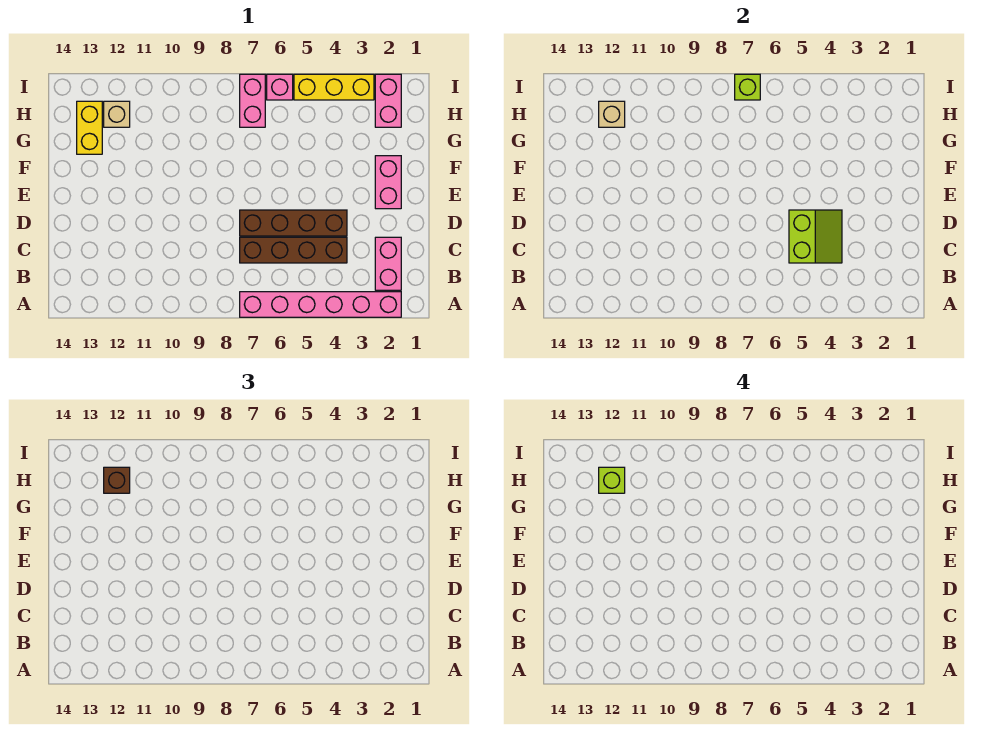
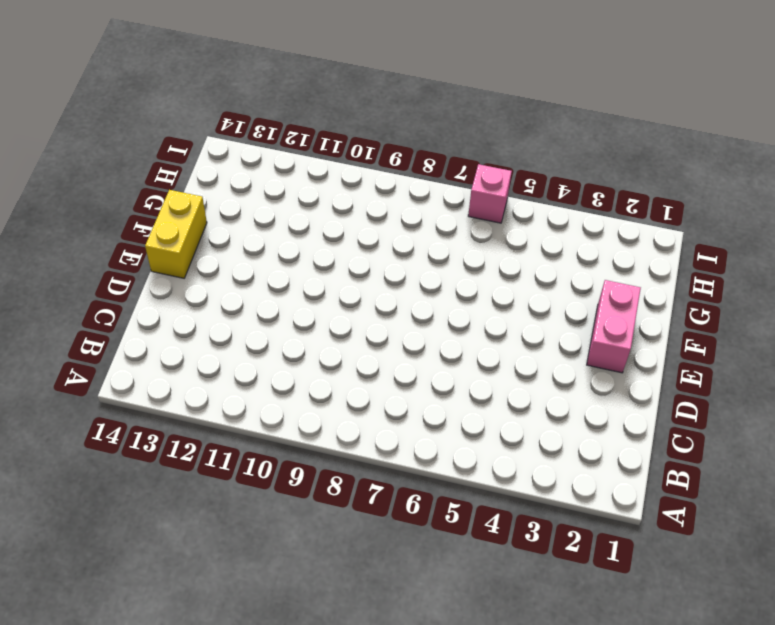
yellow 1x2 brick [145,190,207,278] -> yellow 1x2 brick moved to [77,101,102,154]
none -> pink 1x6 brick [240,292,401,317]
none -> pink 1x2 brick [375,237,401,290]
none -> brown 1x4 brick [240,237,347,263]

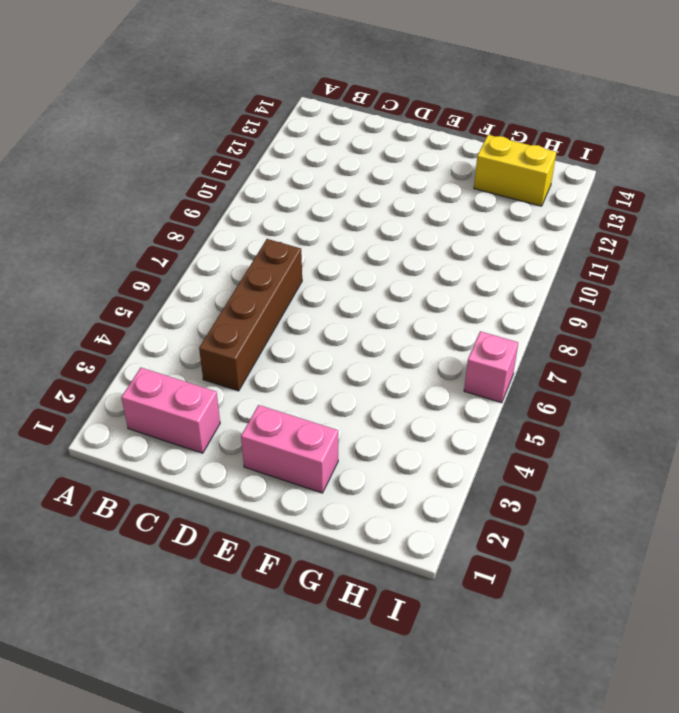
none -> pink 1x6 brick [240,292,401,317]
none -> brown 1x4 brick [240,210,347,236]
none -> pink 1x2 brick [375,74,401,127]

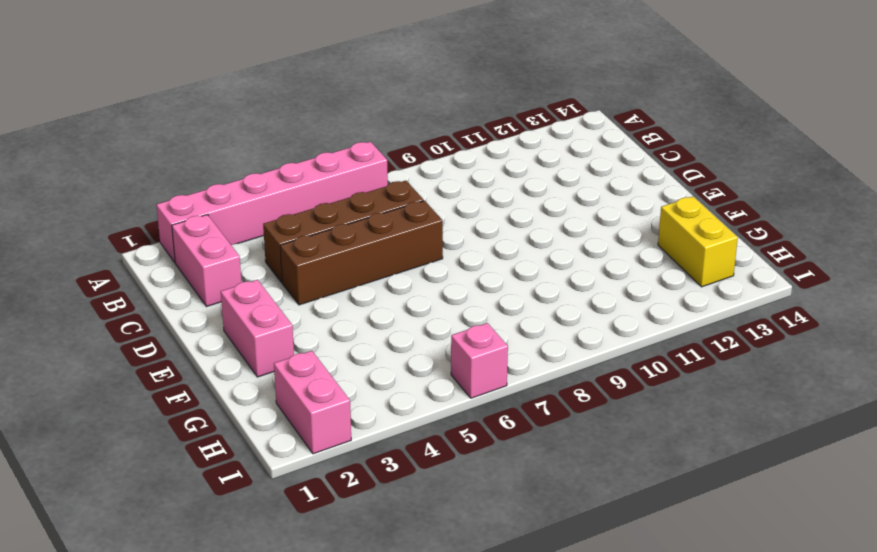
none -> pink 1x2 brick [240,74,265,127]
none -> tan 1x1 brick [104,101,130,127]
none -> yellow 1x3 brick [294,74,374,100]

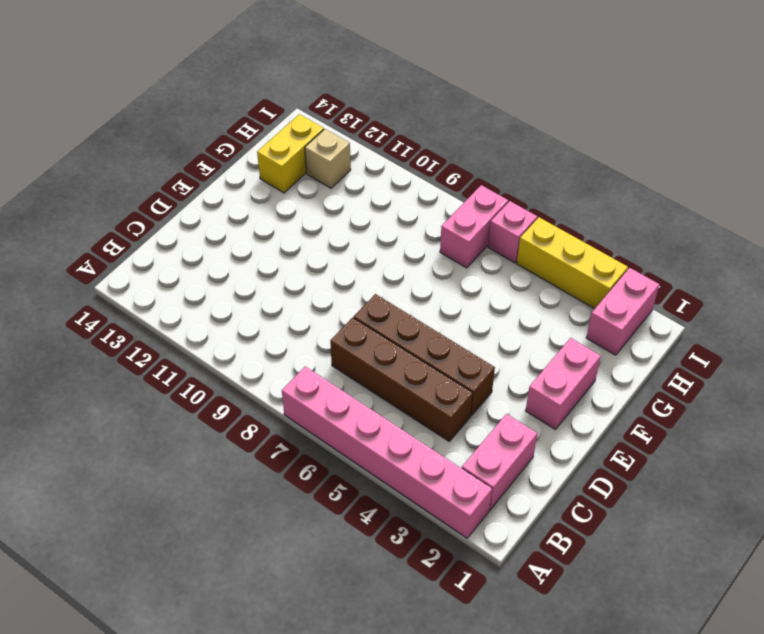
none -> lime 2x2 slope [789,210,842,263]
none -> tan 1x1 brick [599,101,625,127]
none -> lime 1x1 brick [735,74,760,100]

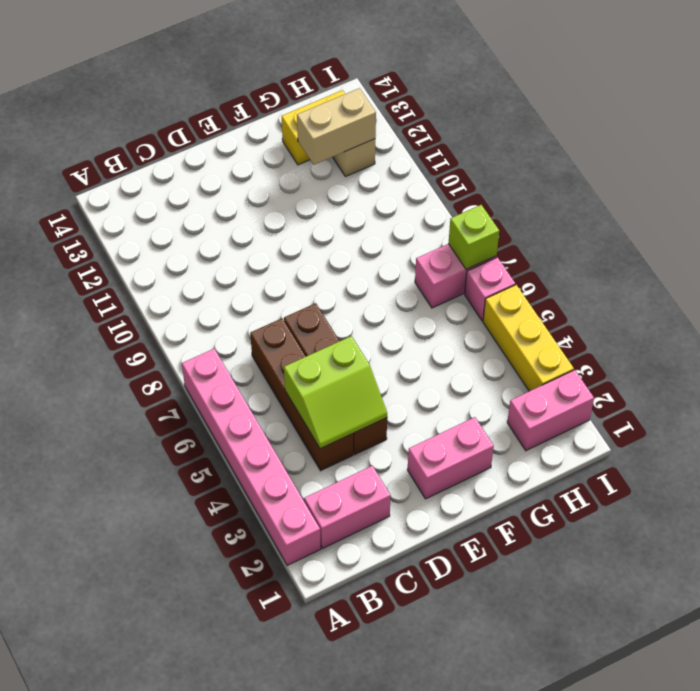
tan 1x2 brick [297,88,376,165] -> tan 1x1 brick [599,101,625,127]
none -> brown 1x1 brick [104,467,130,493]
none -> lime 1x1 brick [599,467,625,493]

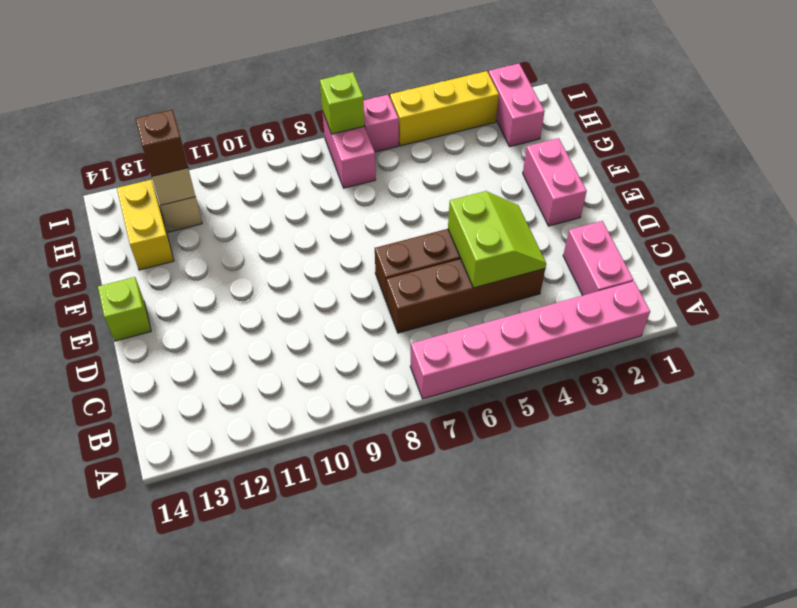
lime 1x1 brick [98,277,151,341] -> lime 1x1 brick moved to [599,467,625,493]

